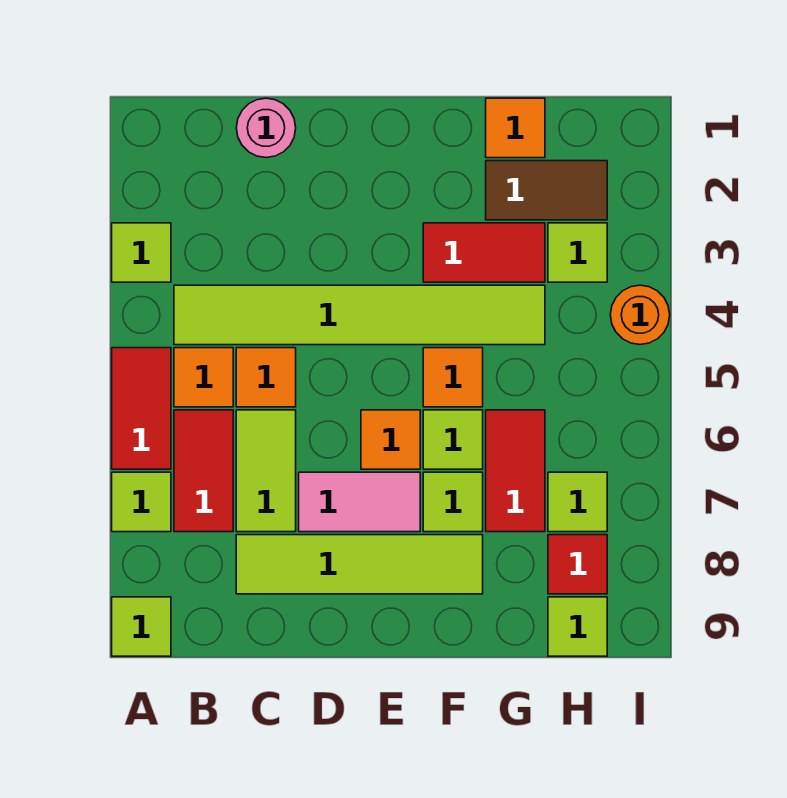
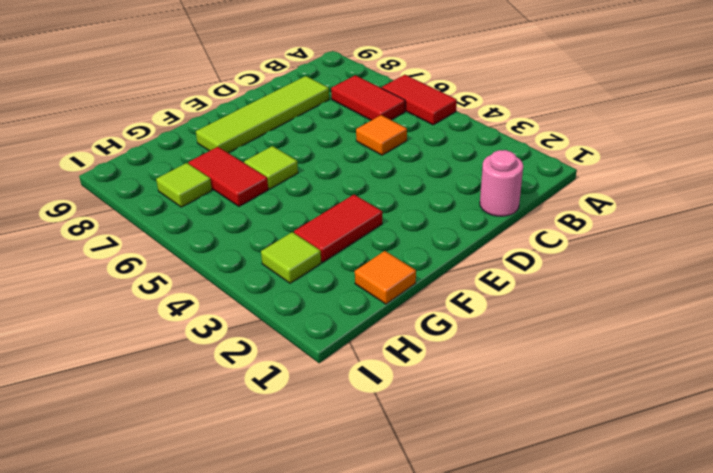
none -> lime 1x1 tile [112,223,171,282]
none -> lime 1x1 tile [112,472,171,532]
none -> lime 1x1 tile [112,597,171,656]

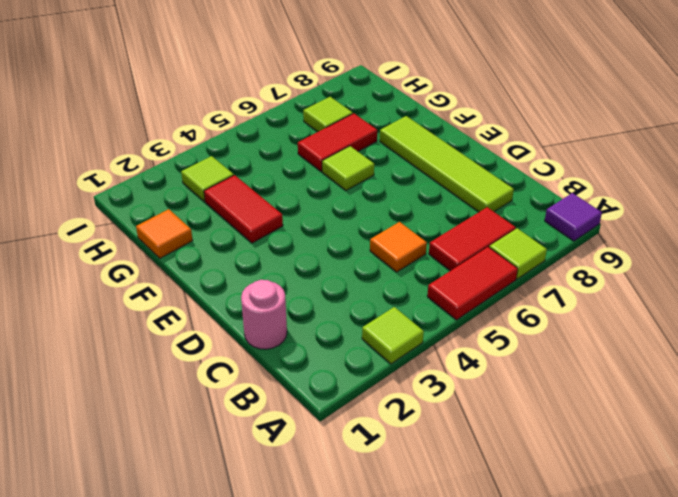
purple 1x1 tile [545,193,602,241] -> lime 1x1 tile [112,597,171,656]
none -> lime 1x6 tile [174,285,545,345]
none -> orange 1x1 tile [174,348,233,407]
none -> lime 1x2 tile [236,410,296,532]

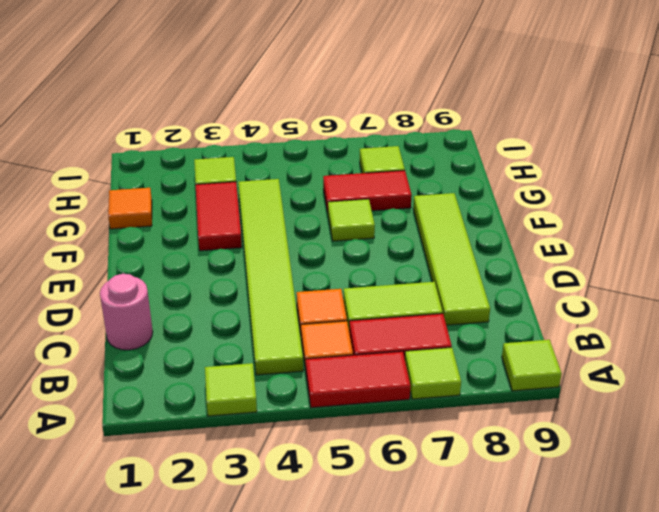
none -> pink 1x2 tile [299,472,420,532]
none -> orange 1x1 tile [361,410,420,469]
none -> orange 1x1 tile [423,348,483,407]

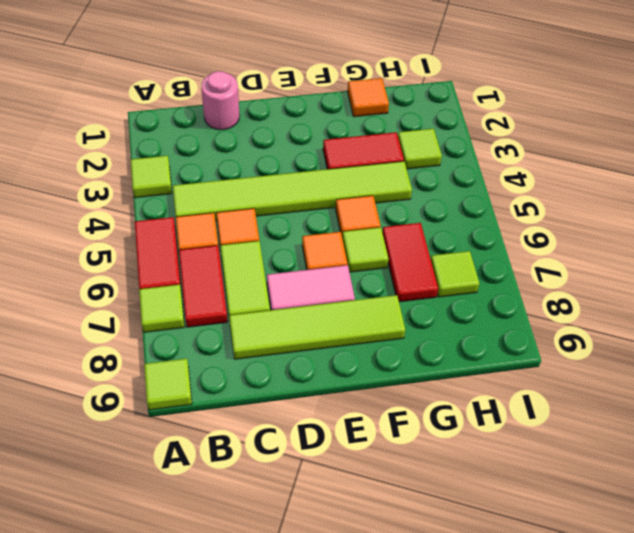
none -> lime 1x1 tile [423,472,483,532]
none -> brown 1x2 tile [486,161,607,220]
none -> red 1x1 tile [548,535,607,594]

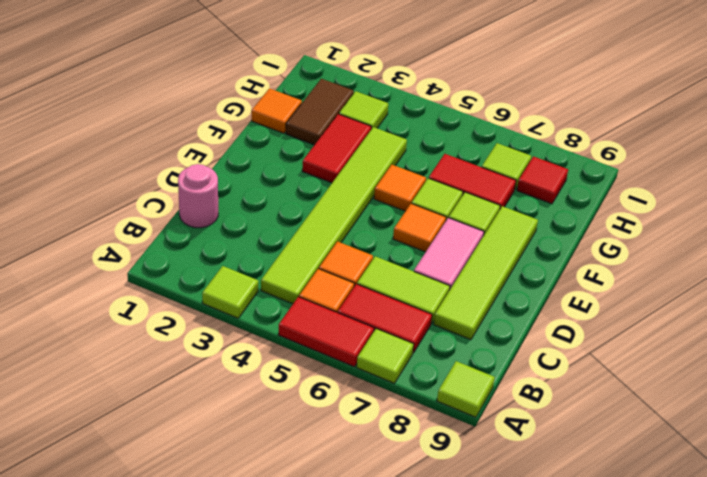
none -> lime 1x1 tile [548,597,607,656]
none -> orange 1x1 round brick [610,285,670,345]

